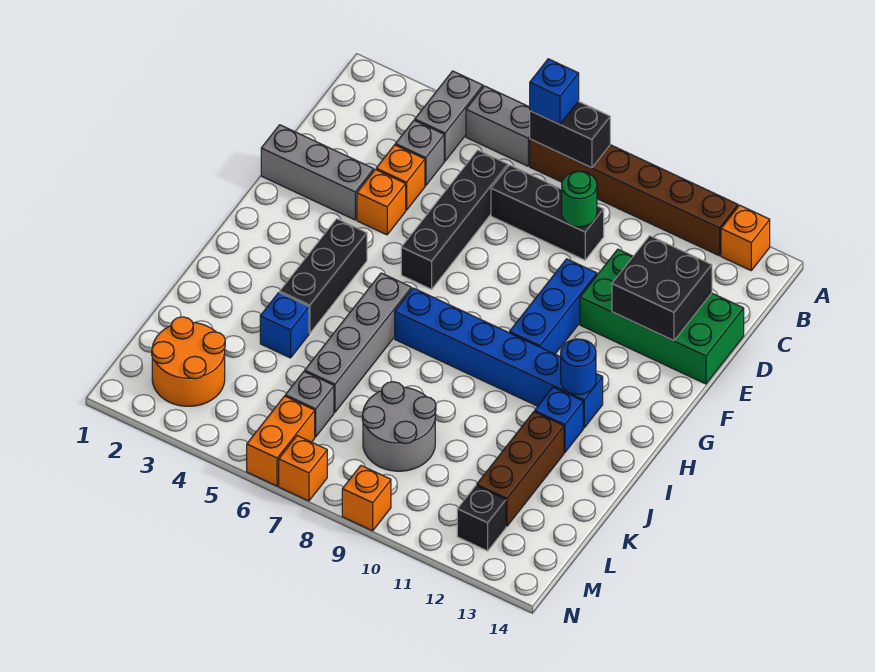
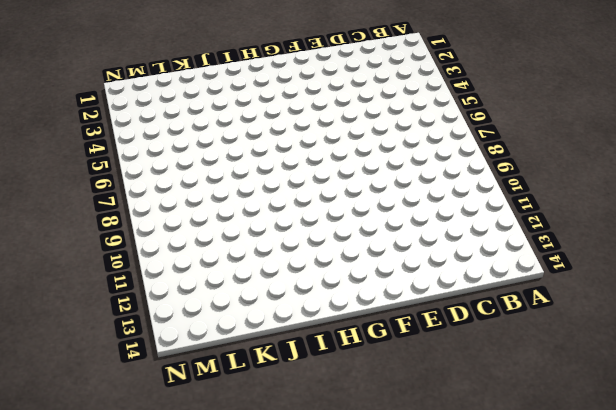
none -> grey 1x2 brick [415,71,483,161]
none -> grey 1x2 brick [466,86,530,166]
none -> brown 1x6 brick [530,139,738,256]
none -> orange 1x1 brick [721,205,770,270]

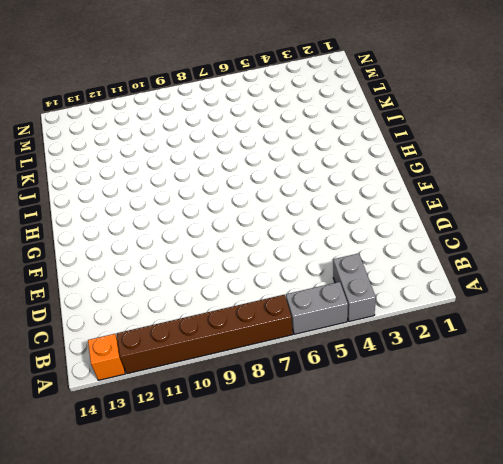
none -> grey 1x1 brick [395,120,444,186]
none -> black 1x4 brick [401,150,508,289]
none -> black 1x3 brick [491,165,604,260]
none -> orange 1x1 brick [376,145,425,210]

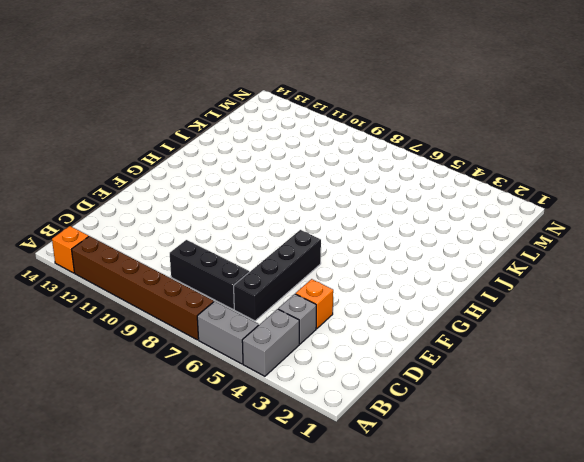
none -> green 2x4 brick [580,249,744,384]
none -> grey 1x3 brick [261,125,374,220]
none -> orange 1x1 brick [357,169,406,235]
none -> blue 1x3 brick [510,259,597,354]

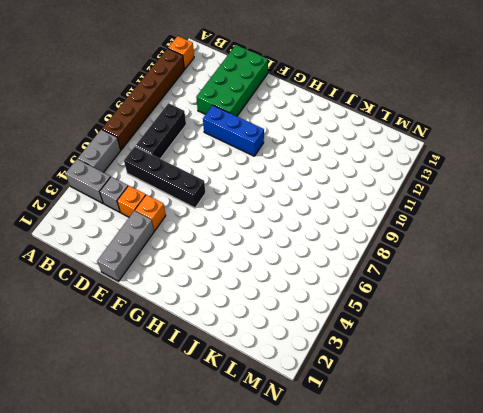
none -> black 1x3 brick [280,219,367,333]
none -> grey 1x4 brick [305,273,411,412]
none -> blue 1x6 brick [395,288,603,428]
none -> blue 1x1 brick [535,387,583,453]

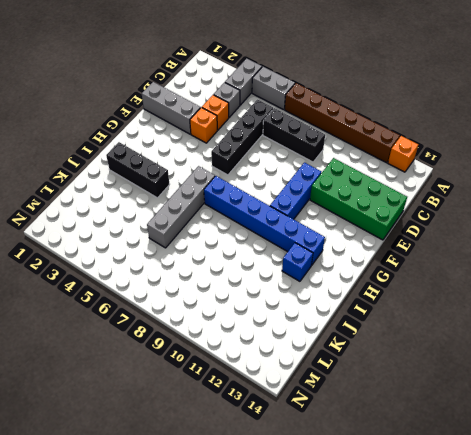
black 1x3 brick [106,142,170,198] -> black 1x3 brick turned to [280,219,367,333]
none -> blue 1x1 brick [260,293,309,358]
none -> brown 1x3 brick [477,412,564,526]
none -> grey 2x2 round brick [362,382,436,471]
none -> orange 2x2 round brick [152,317,225,406]

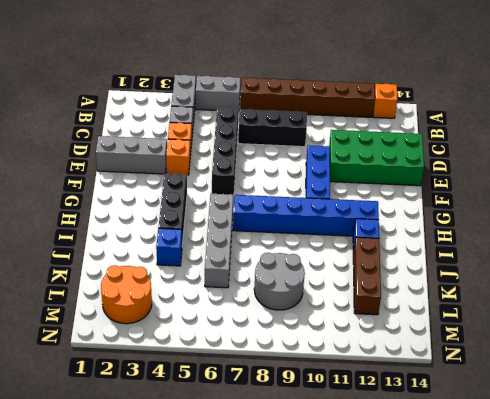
none -> grey 1x1 brick [285,372,334,437]
none -> orange 1x2 brick [247,396,315,486]
none -> black 1x1 brick [457,486,506,551]
none -> orange 1x1 brick [279,436,327,501]

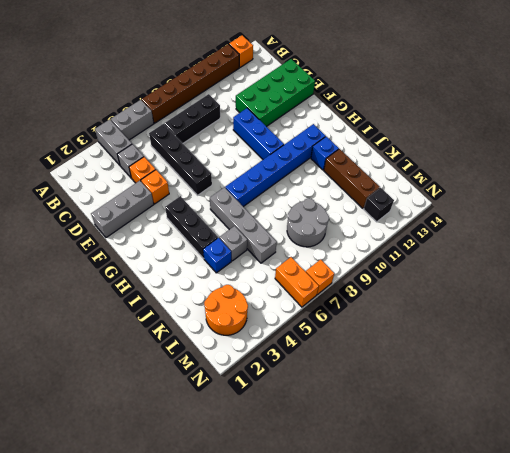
grey 1x1 brick [219,226,247,261] -> grey 1x1 brick moved to [285,372,334,437]
none -> orange 1x1 brick [342,466,391,531]
none -> black 1x2 brick [530,101,610,168]
none -> green 1x1 round brick [562,171,597,227]
none -> black 2x2 brick [612,236,712,341]

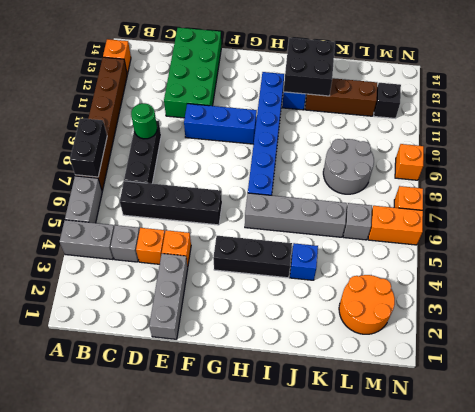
black 2x2 brick [284,38,335,96] -> black 2x2 brick moved to [612,236,712,341]
none -> blue 1x1 round brick [561,339,596,395]
none -> blue 1x1 brick [530,59,579,124]

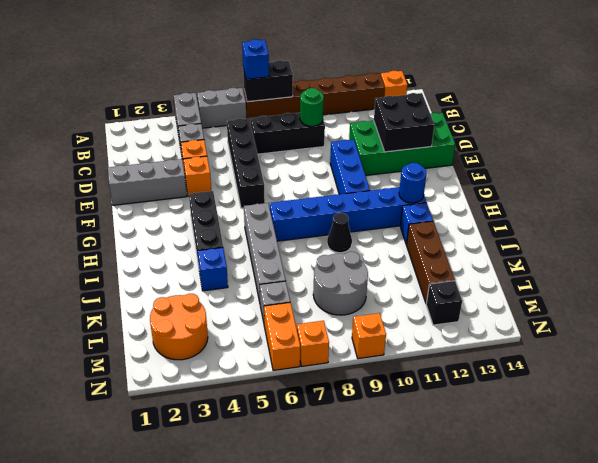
black 1x1 cone [327,213,352,253] -> none

